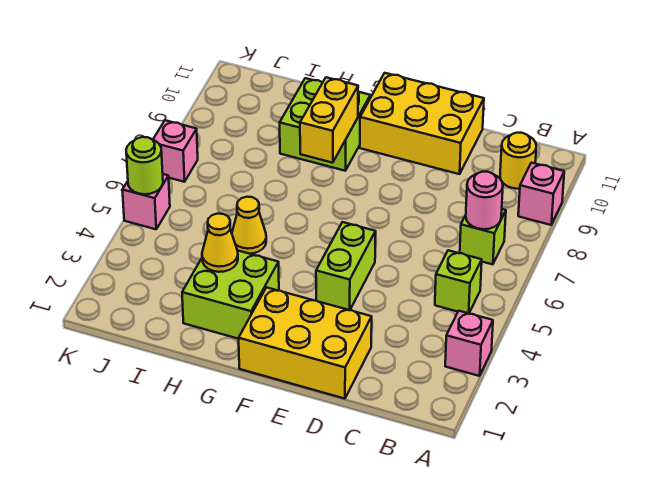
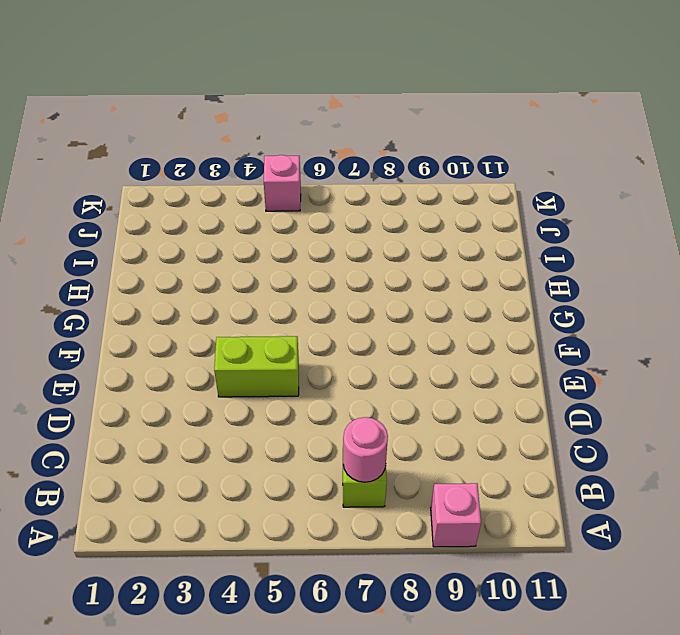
none -> pink 1x1 brick [445,311,493,376]
none -> lime 1x1 brick [435,250,482,313]
none -> yellow 1x1 round brick [500,133,536,189]

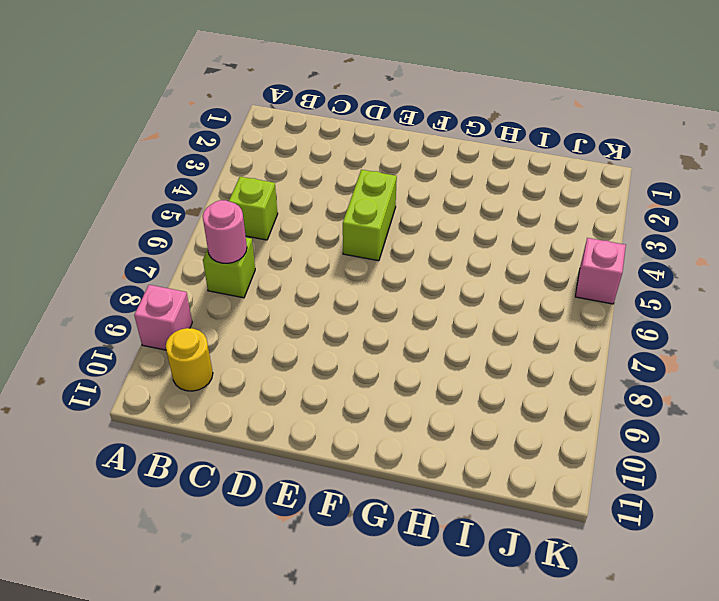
none -> pink 1x1 brick [445,311,493,376]
none -> yellow 2x3 brick [239,287,372,399]
none -> yellow 2x3 brick [360,73,484,174]

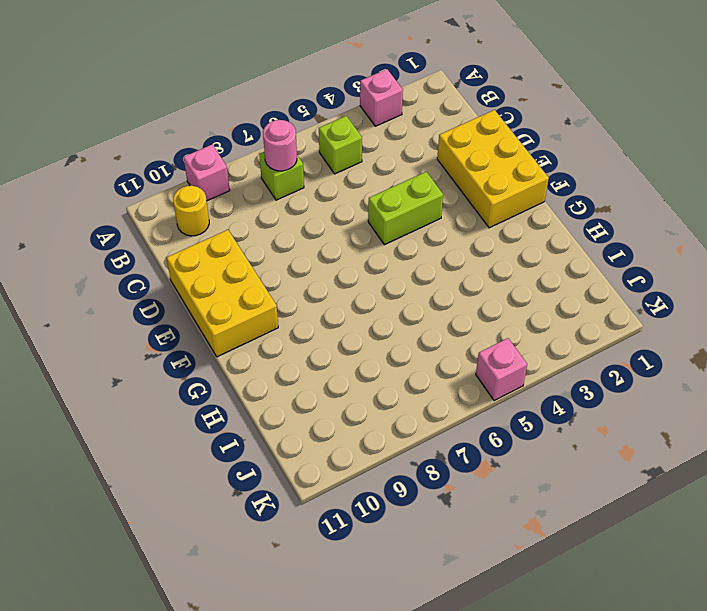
none -> lime 2x2 brick [182,250,279,339]
none -> lime 2x2 brick [280,78,370,171]
none -> yellow 1x1 cone [232,197,266,254]

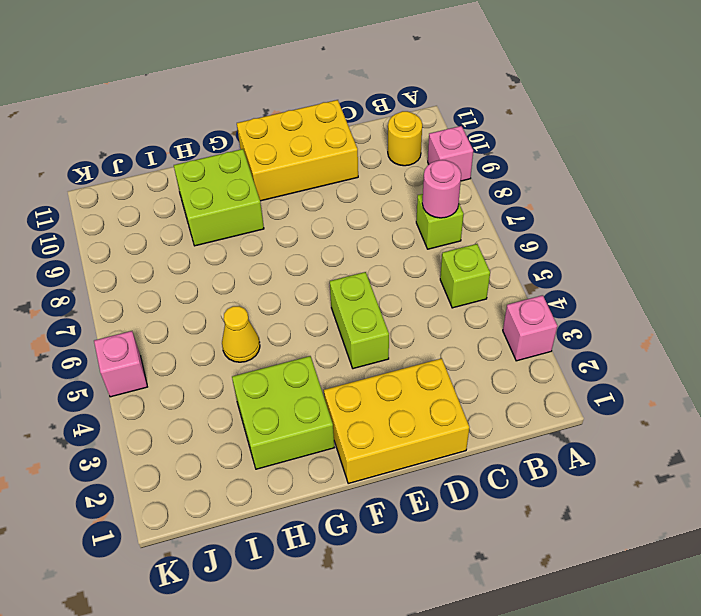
none -> pink 1x1 brick [153,120,198,182]
none -> yellow 1x2 brick [300,77,358,163]
none -> yellow 1x1 cone [202,214,238,272]

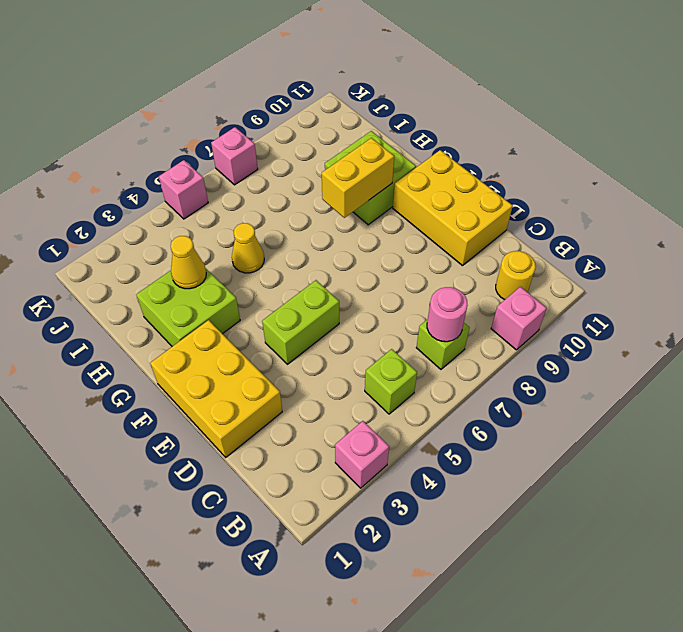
none -> lime 1x1 round brick [126,137,163,194]

